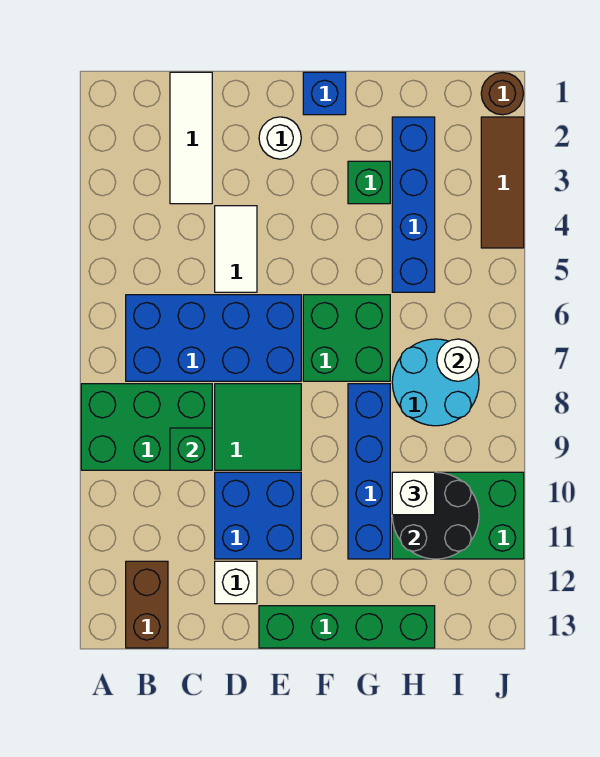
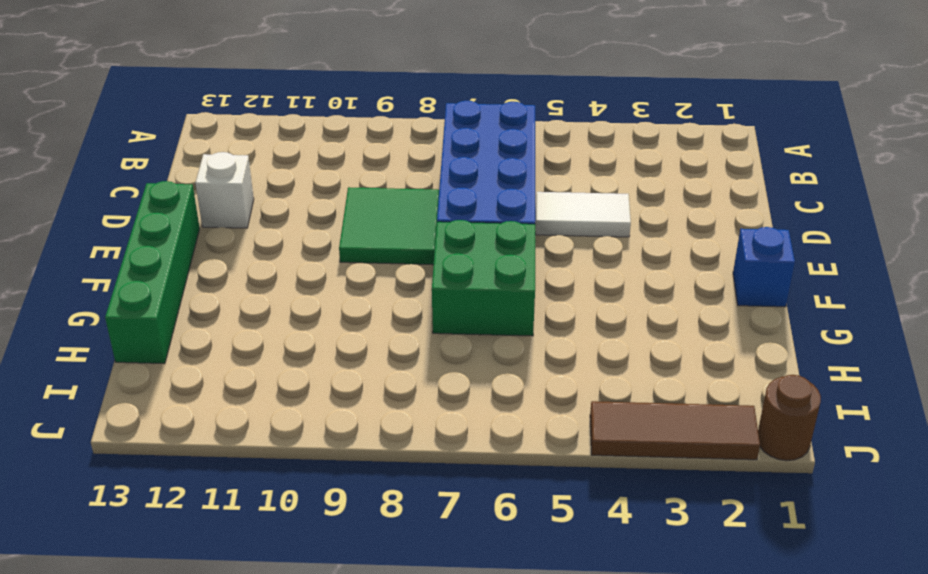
none -> green 2x3 brick [81,384,212,470]
none -> brown 1x2 brick [126,561,168,648]
none -> white 1x3 tile [170,72,212,204]

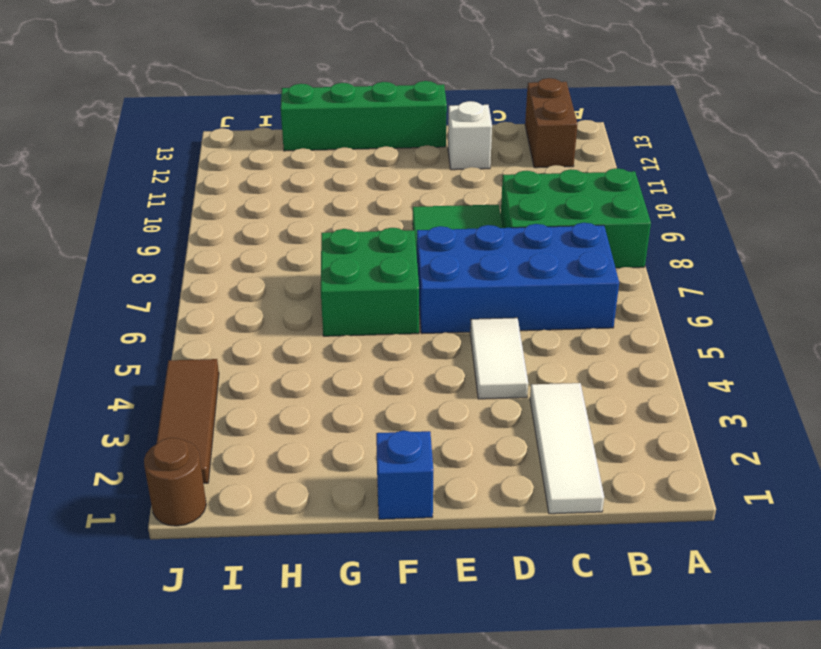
none -> blue 2x2 brick [215,472,301,559]
none -> white 1x1 round brick [259,117,301,159]
none -> green 1x1 brick [348,161,390,204]

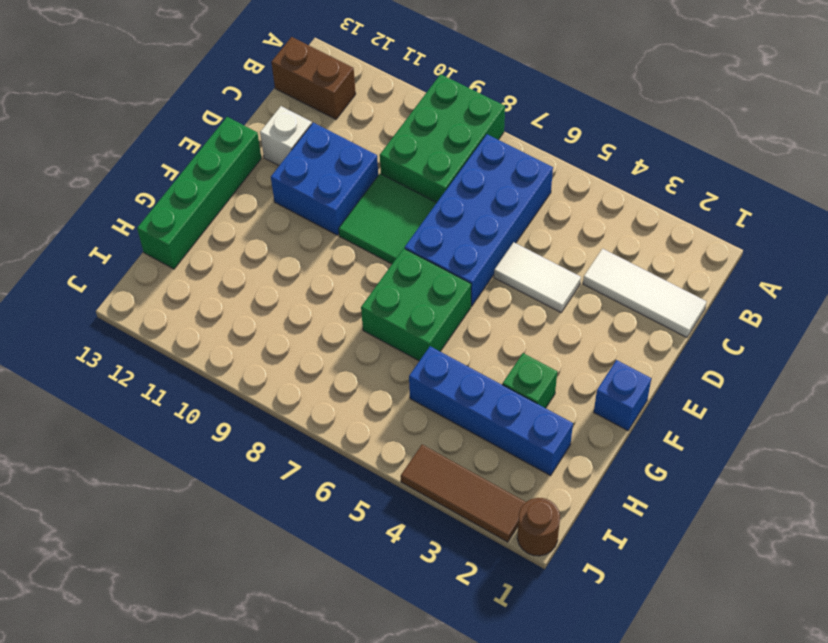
none -> white 1x1 round brick [259,117,301,159]
none -> blue 1x4 brick [348,384,390,559]
none -> cyan 2x2 round brick [392,339,479,426]

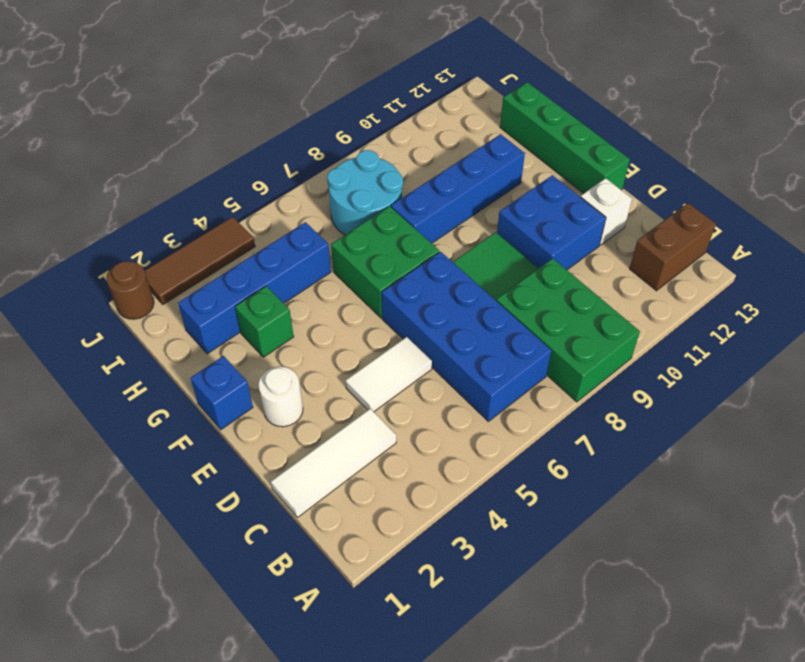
none -> green 2x3 brick [392,472,524,559]
none -> green 1x1 brick [170,428,212,470]
none -> black 2x2 round brick [392,472,479,559]

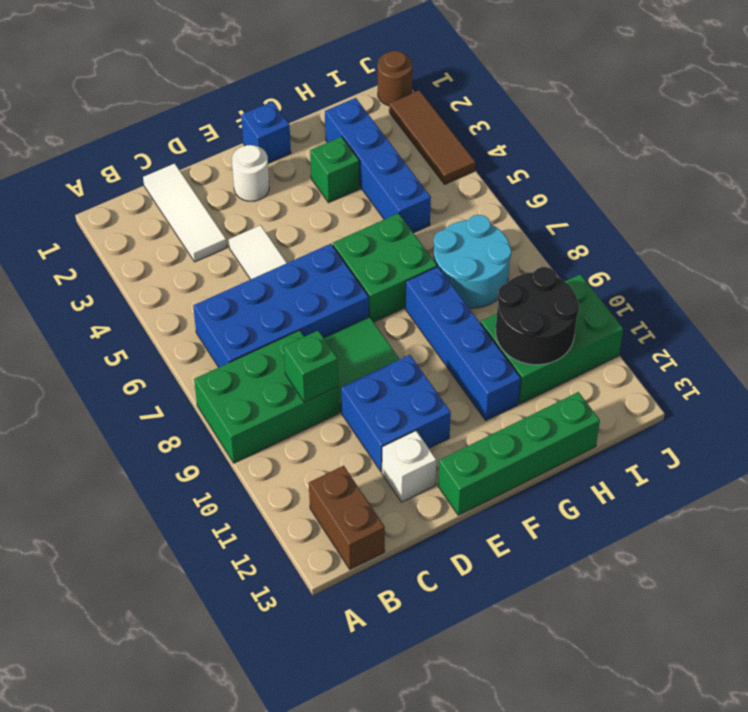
none -> white 1x1 round brick [437,339,479,381]
none -> white 1x1 brick [392,472,435,515]

